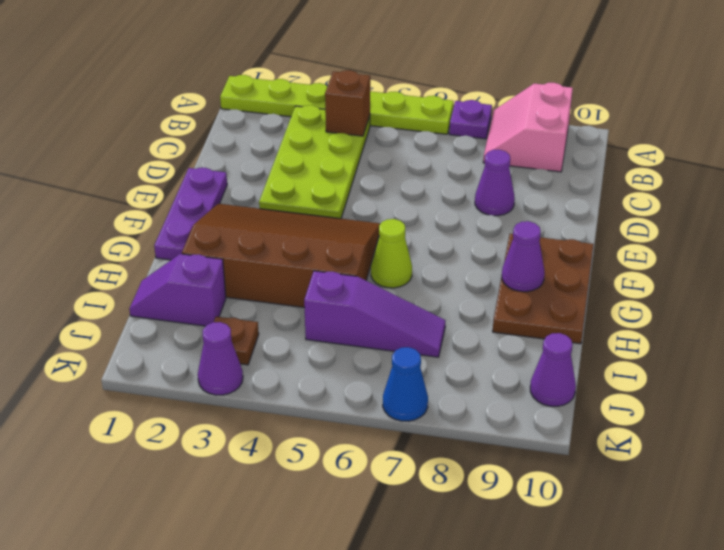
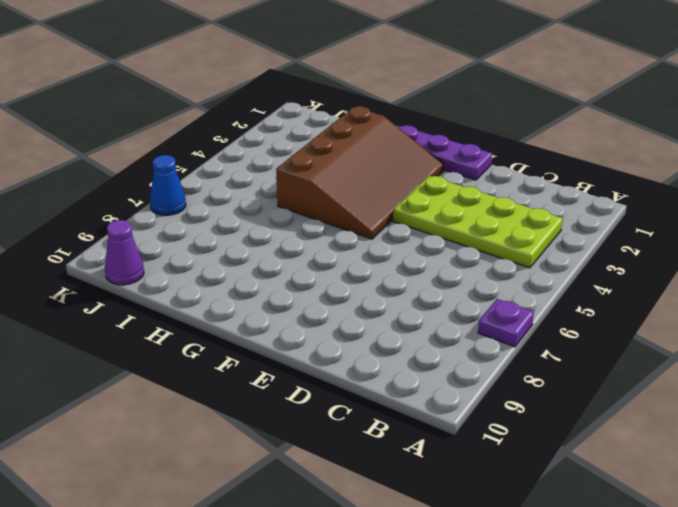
none -> lime 1x6 plate [220,75,453,134]
none -> pink 2x2 slope [483,83,573,172]
none -> purple 1x1 cone [475,150,515,216]

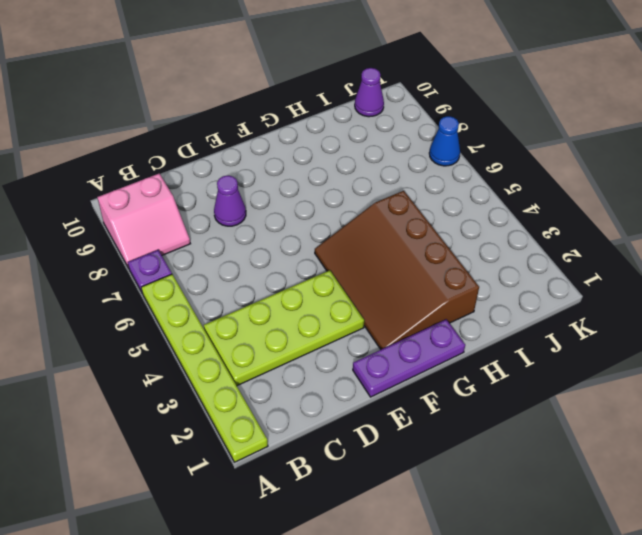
none -> brown 2x3 plate [493,234,594,344]
none -> lime 1x1 cone [371,219,412,288]
none -> purple 1x2 slope [129,254,226,326]

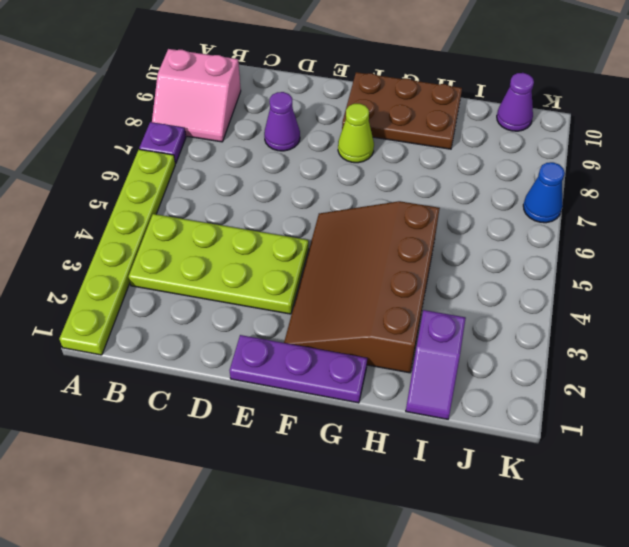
lime 1x1 cone [338,104,374,163] -> lime 1x1 cone moved to [371,219,412,288]
none -> purple 1x3 slope [304,271,445,357]
none -> brown 1x1 plate [214,317,259,365]
none -> purple 1x1 cone [198,322,243,395]

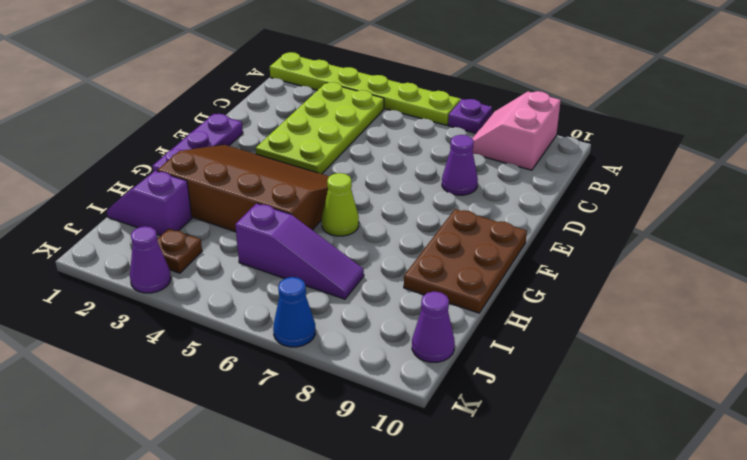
none -> brown 1x1 brick [325,70,370,136]
none -> purple 1x1 cone [502,221,545,292]

